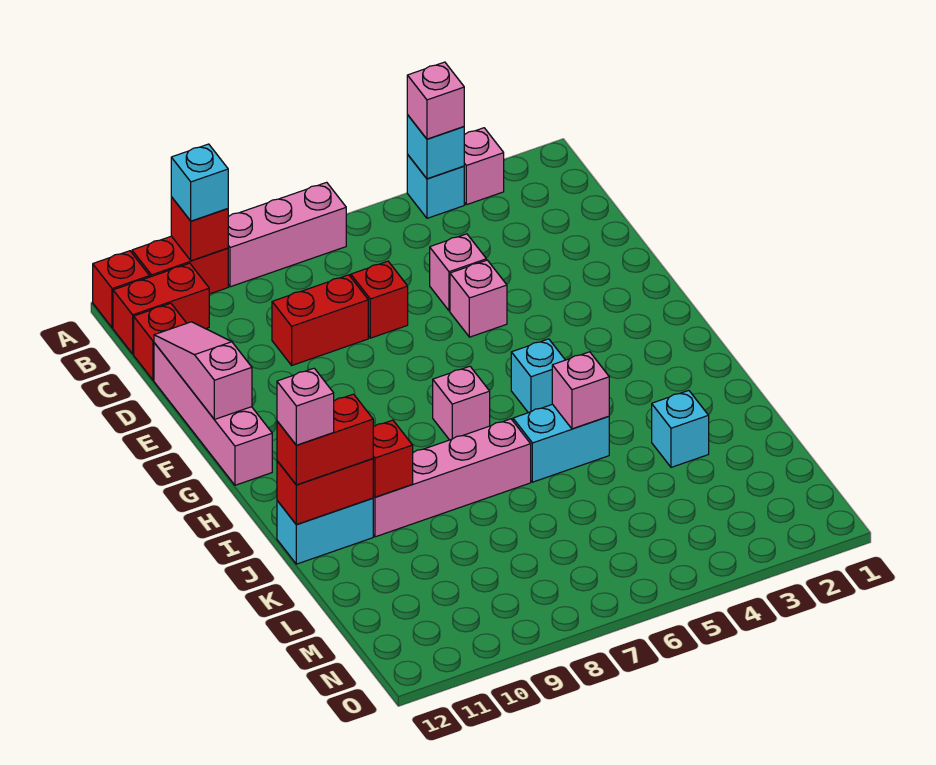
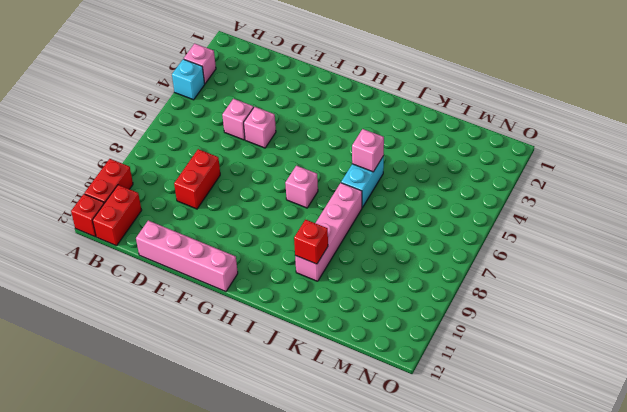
none -> pink 1x3 brick [228,182,346,287]
none -> red 1x1 brick [134,303,187,380]
none -> red 1x1 brick [351,261,408,338]

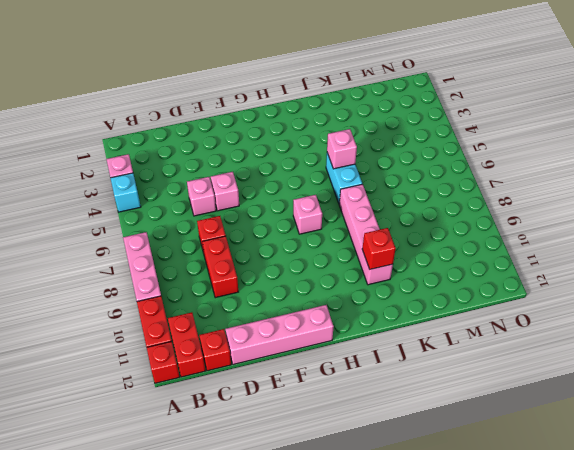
none -> cyan 1x1 brick [511,339,565,413]
none -> cyan 1x2 brick [277,498,373,564]
none -> cyan 1x1 brick [652,391,709,467]

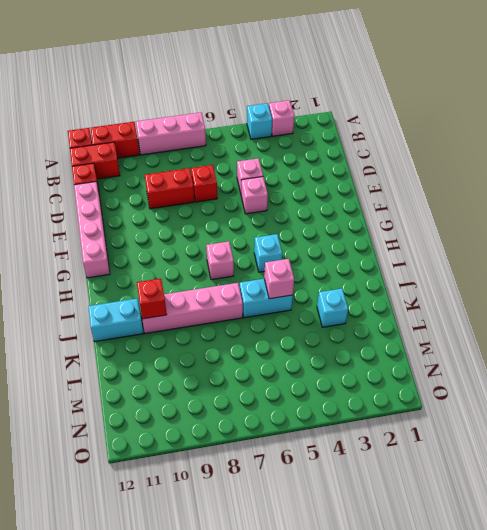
none -> cyan 1x1 brick [407,115,464,179]
none -> red 1x1 brick [171,197,228,261]
none -> pink 1x3 slope [154,322,252,419]

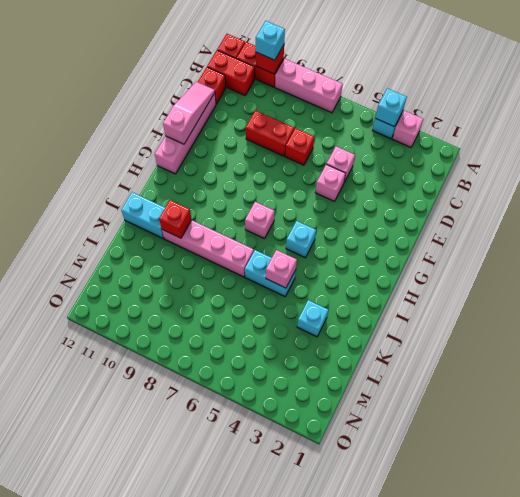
none -> red 1x2 brick [277,459,373,525]
none -> pink 1x1 brick [407,62,464,139]
none -> red 1x2 brick [277,394,373,485]

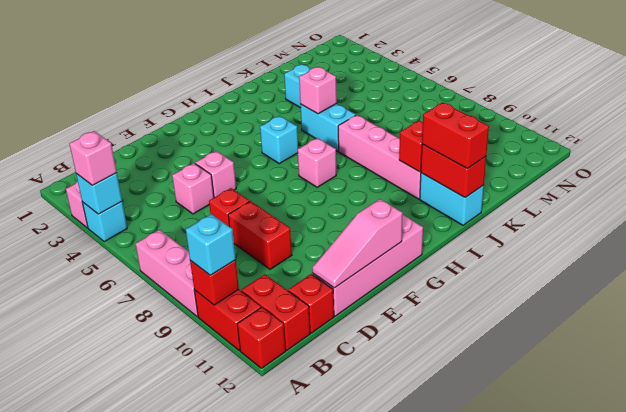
none -> pink 1x1 brick [277,368,334,445]

